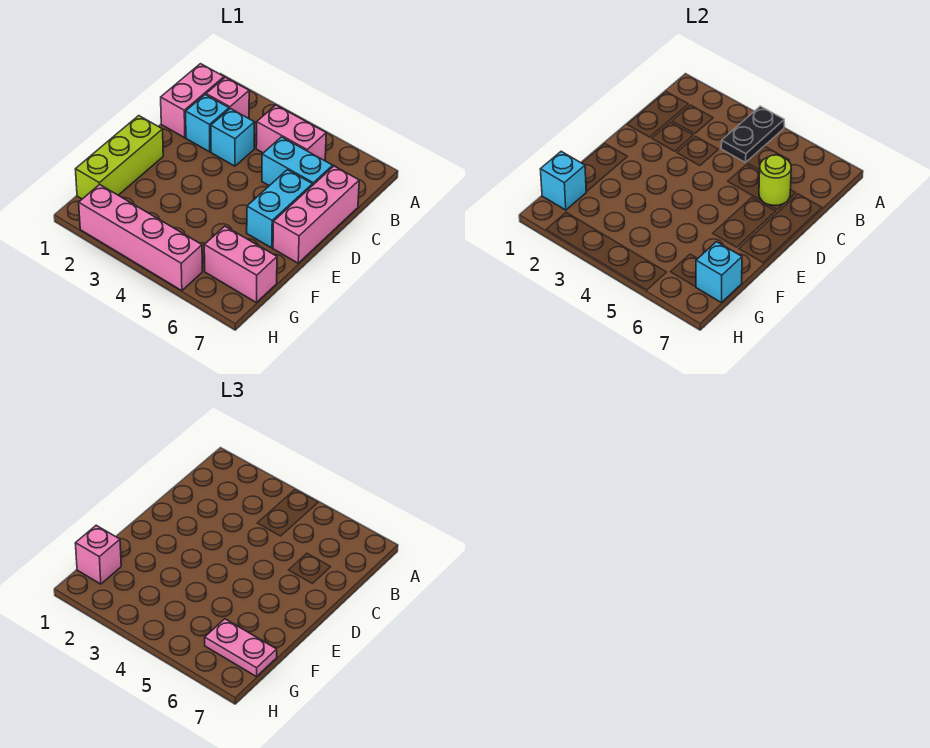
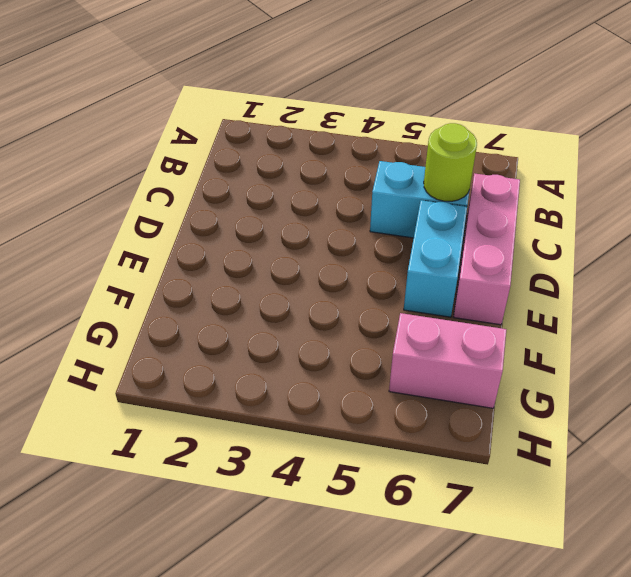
none -> pink 1x2 brick [161,64,224,138]
none -> pink 1x1 brick [206,77,249,118]
none -> pink 1x2 brick [256,105,326,161]

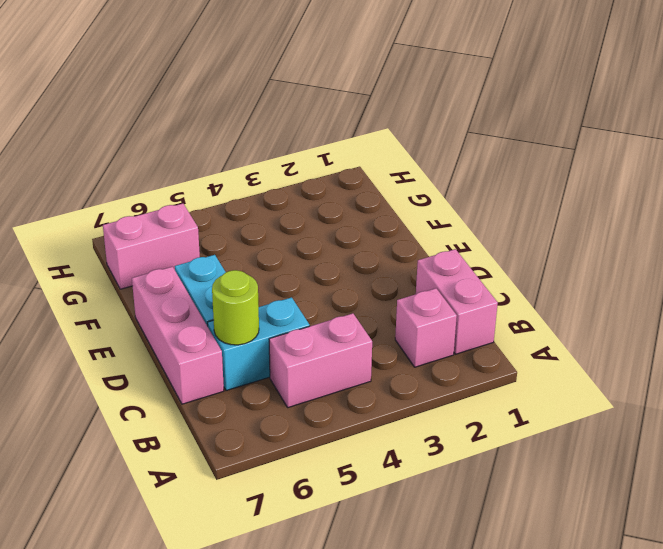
none -> cyan 1x1 brick [186,95,229,152]
none -> cyan 1x1 brick [211,109,255,166]
none -> lime 1x3 brick [75,116,163,199]

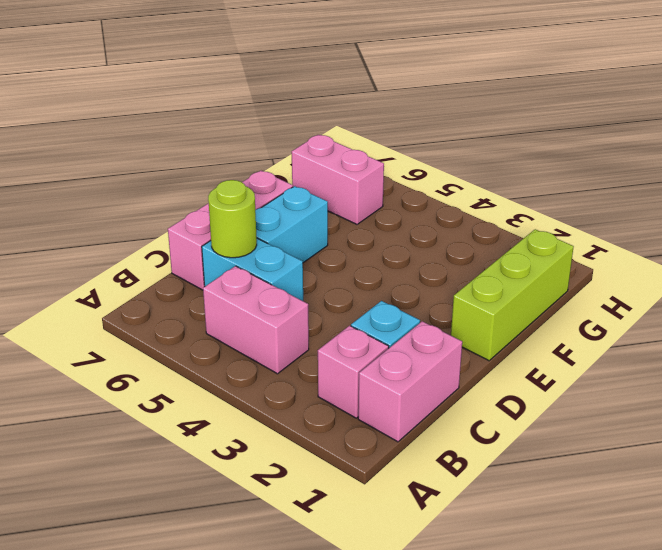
none -> cyan 1x1 brick [211,109,255,166]
none -> pink 1x4 brick [79,184,202,291]
none -> black 1x2 plate [721,106,784,163]

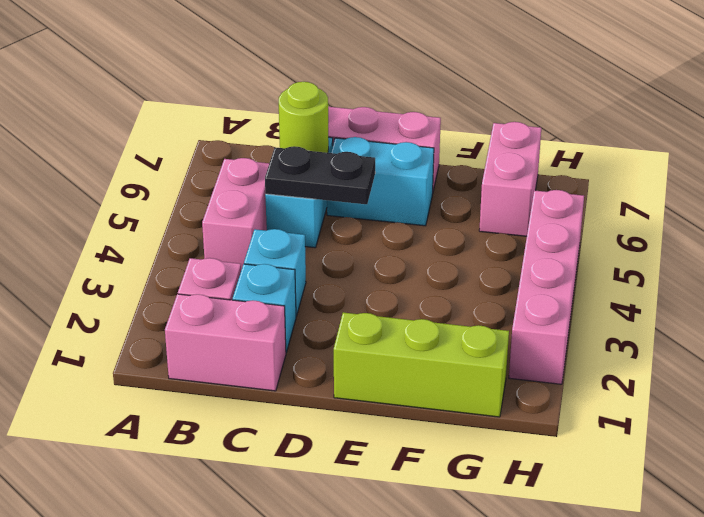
black 1x2 plate [265,146,375,204] -> black 1x2 plate moved to [721,106,784,163]
none -> cyan 1x1 brick [540,151,586,210]
none -> cyan 1x1 brick [696,242,742,303]
none -> pink 1x1 brick [75,525,121,584]

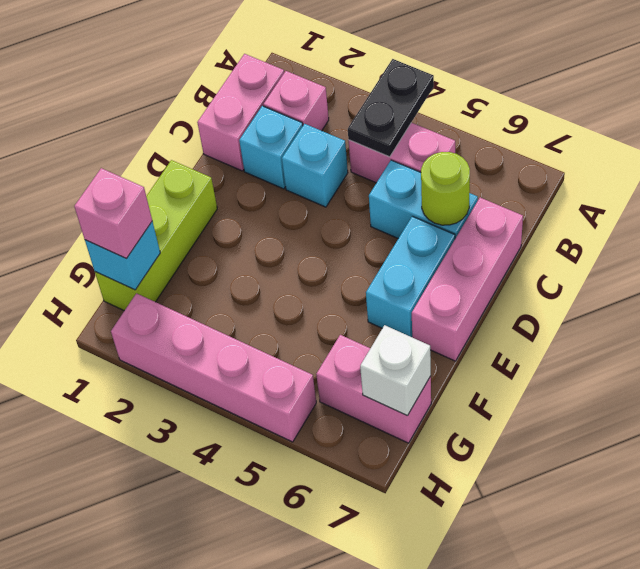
white 1x1 brick [360,325,431,416] -> cyan 1x1 brick [696,242,742,303]
none -> pink 1x2 plate [205,619,277,677]

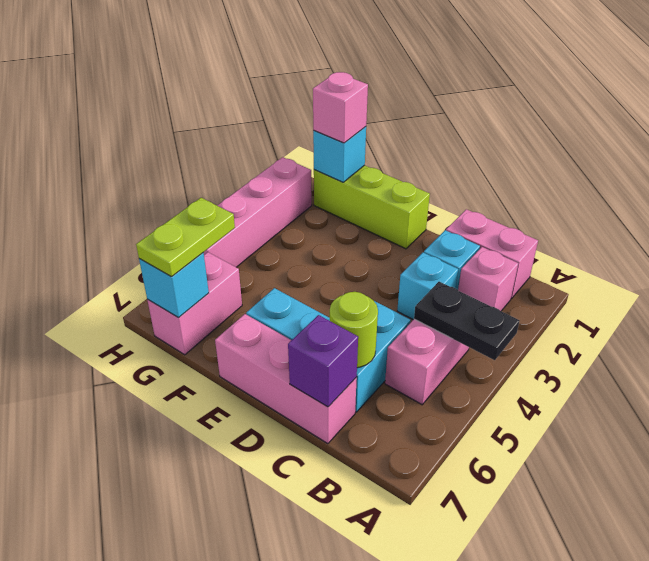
purple 1x1 brick [288,315,358,407] -> none
lime 1x2 plate [136,198,235,277] -> pink 1x2 plate [205,619,277,677]

